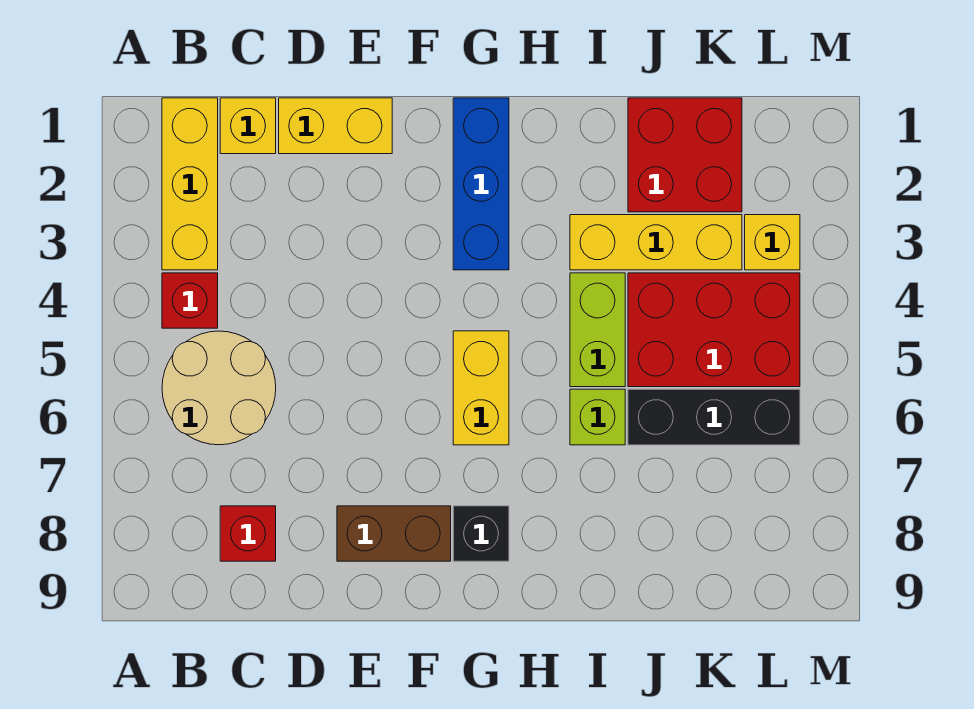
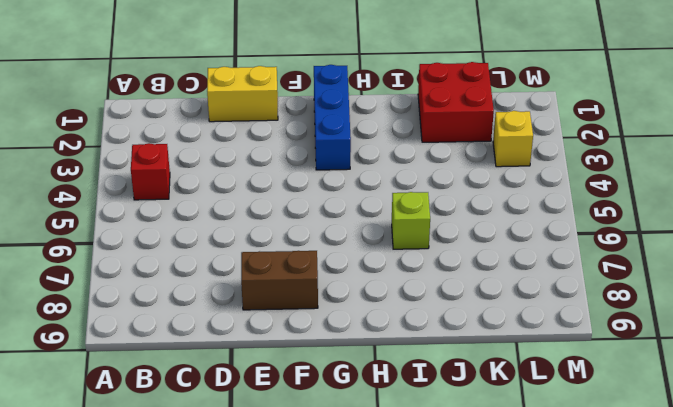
none -> yellow 1x3 brick [162,98,218,270]
none -> tan 2x2 round brick [162,331,276,445]
none -> yellow 1x1 brick [220,98,276,154]

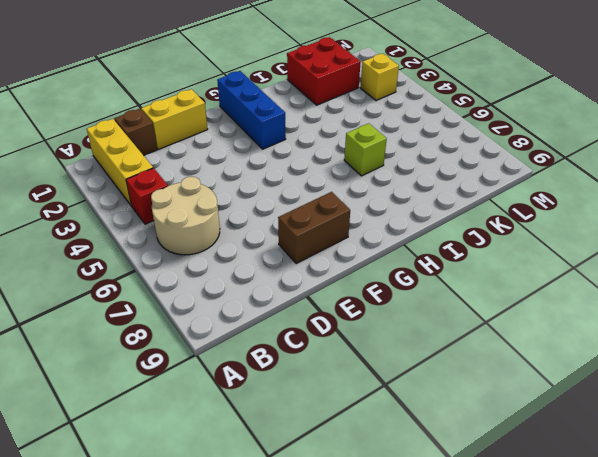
brown 1x1 brick [114,109,157,156] -> yellow 1x1 brick [220,98,276,154]
none -> red 1x1 brick [220,506,276,561]
none -> yellow 1x2 brick [453,331,509,445]
none -> black 1x1 brick [453,506,509,561]

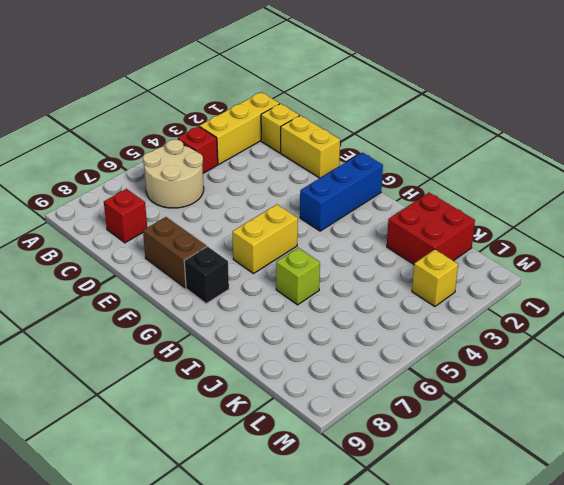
none -> yellow 1x3 brick [570,215,742,270]
none -> lime 1x2 brick [570,273,625,387]
none -> red 2x3 brick [628,273,800,387]

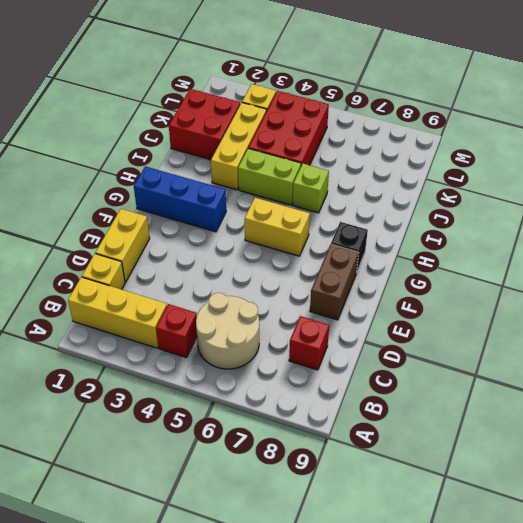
none -> black 1x3 brick [628,389,800,445]

